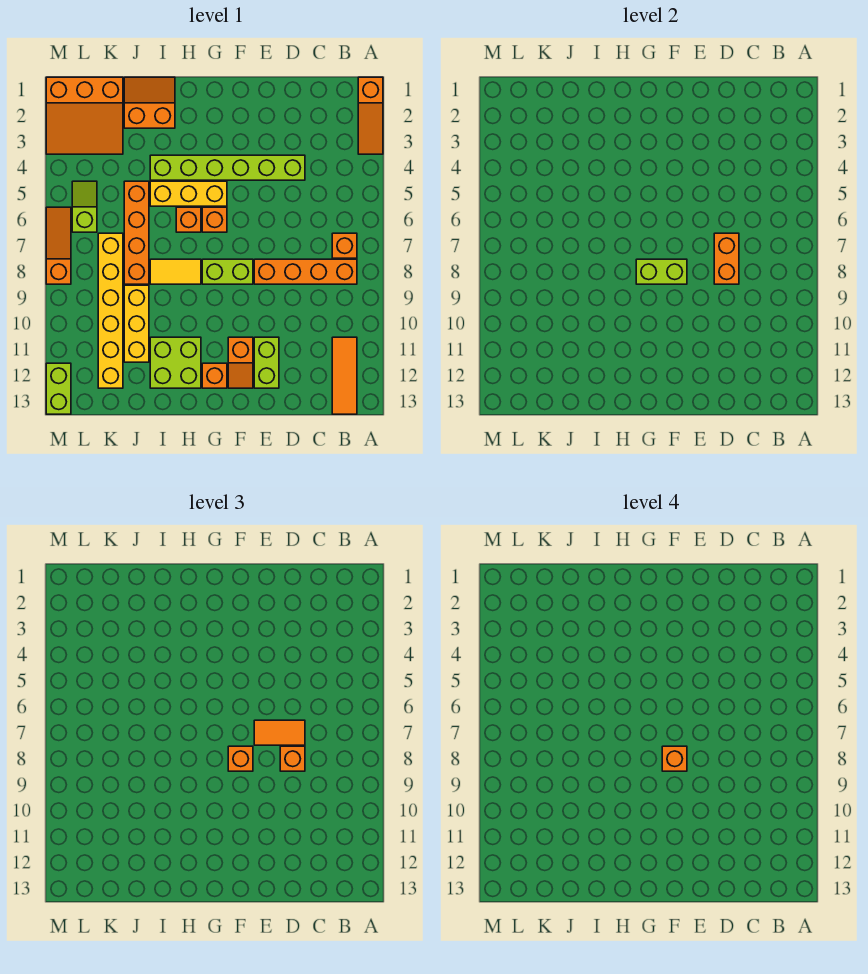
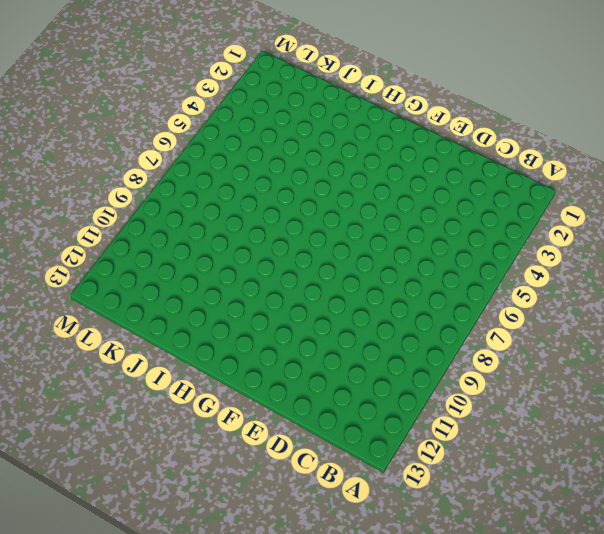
none -> orange 1x3 slope [358,77,383,154]
none -> orange 1x1 brick [332,233,357,258]
none -> orange 1x4 brick [254,259,357,284]

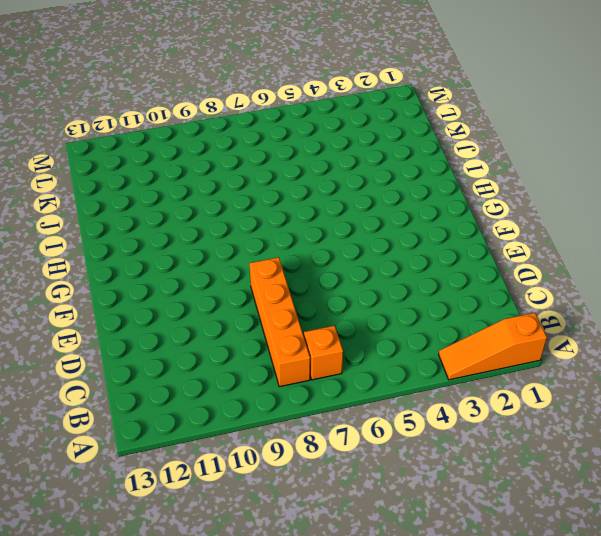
none -> orange 1x3 tile [332,337,357,414]
none -> lime 1x6 brick [150,155,305,180]
none -> lime 1x2 brick [254,337,279,388]

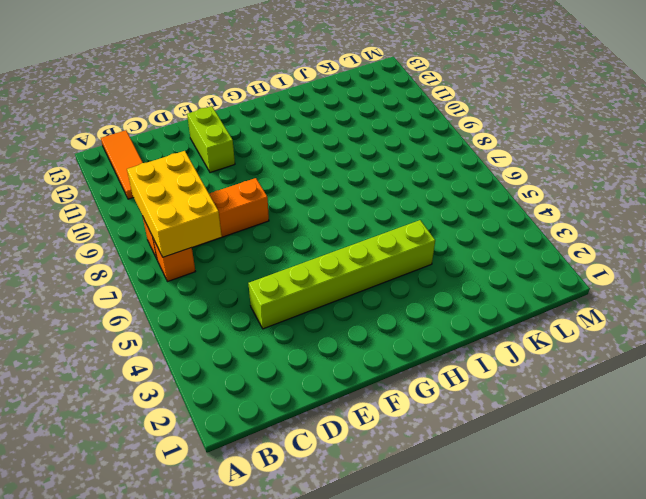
yellow 2x3 brick [127,151,222,257] -> none
none -> orange 1x3 slope [358,77,383,154]
none -> lime 1x2 brick [202,259,253,284]
none -> orange 1x2 slope [228,337,253,388]

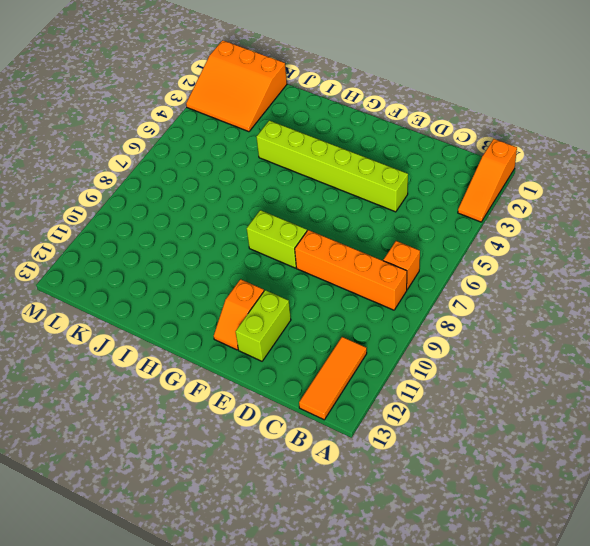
none -> yellow 1x3 brick [150,181,227,206]
none -> orange 1x1 brick [202,207,227,232]
none -> orange 1x1 brick [202,363,227,388]

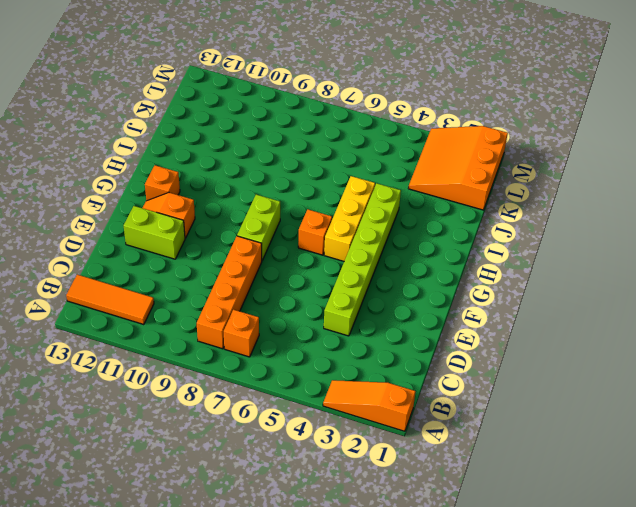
none -> orange 1x1 brick [176,207,201,232]
none -> yellow 1x2 tile [150,259,201,284]
none -> lime 2x2 brick [150,337,201,388]

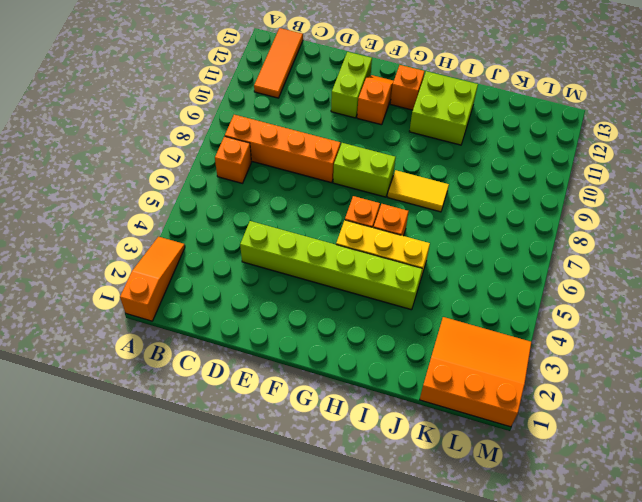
none -> orange 2x2 slope [124,77,175,128]
none -> orange 1x4 brick [124,181,149,284]
none -> yellow 1x3 brick [124,285,149,362]

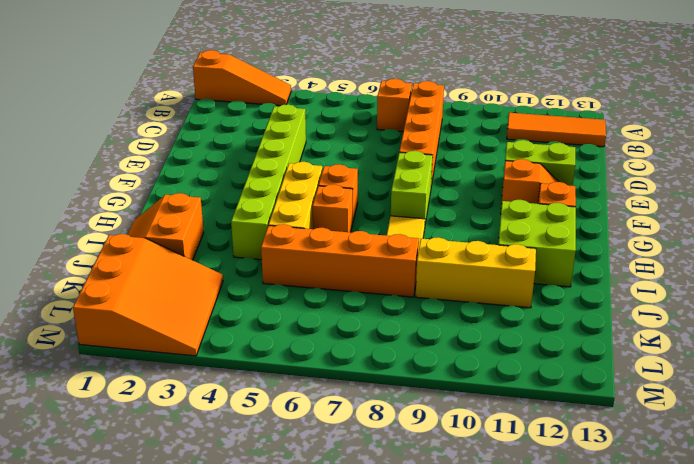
none -> yellow 1x6 brick [98,233,123,388]
none -> lime 1x2 slope [72,181,97,232]
none -> orange 1x3 slope [46,207,71,284]

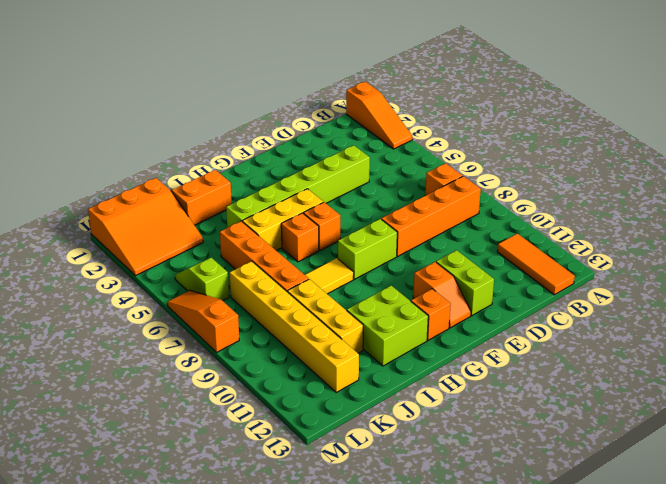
none -> lime 1x2 brick [46,363,71,414]
none -> orange 1x2 brick [714,233,739,284]
none -> lime 1x2 brick [636,259,687,284]

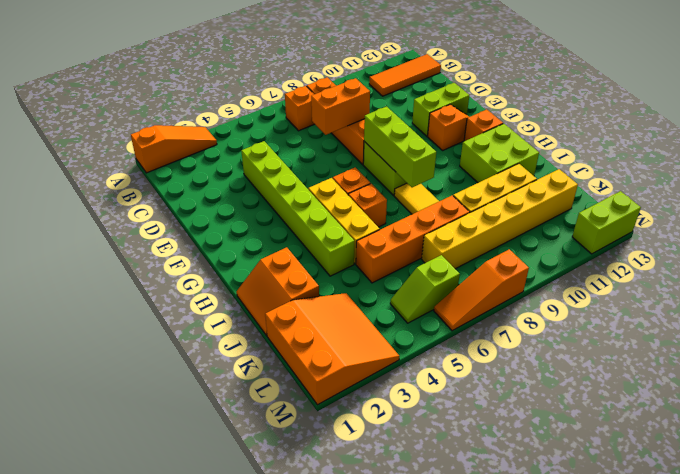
lime 1x3 brick [364,106,436,187] -> lime 1x2 brick [636,259,687,284]
none -> orange 1x2 tile [254,720,305,745]
none -> orange 1x1 brick [280,746,305,771]
none -> orange 1x1 brick [228,746,253,771]

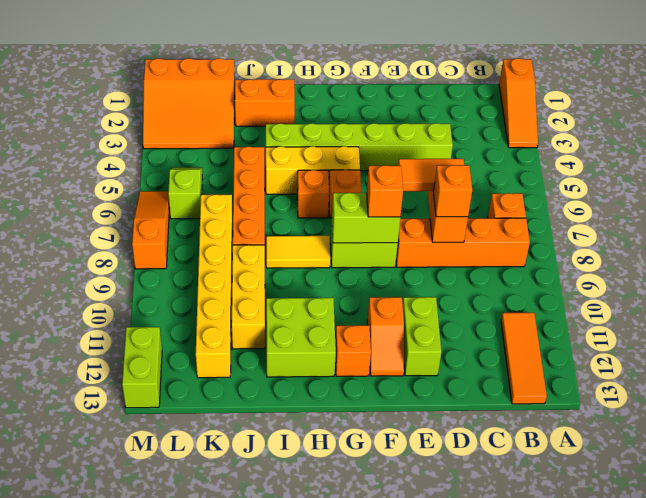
none -> orange 1x1 brick [662,746,687,771]

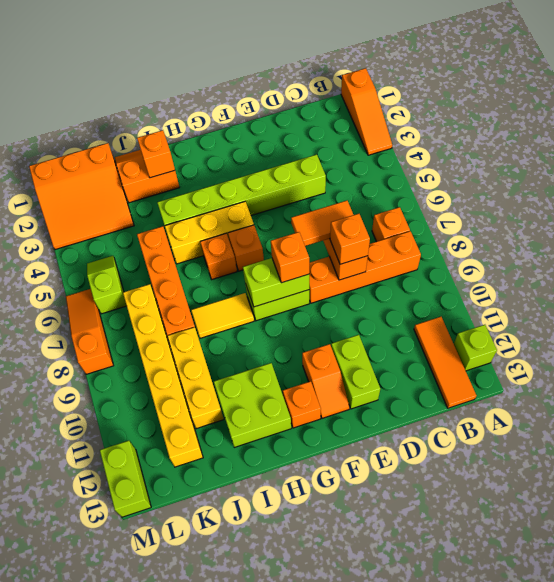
lime 1x1 brick [454,325,497,371] -> none
orange 1x1 brick [137,130,175,178] -> orange 1x1 brick moved to [662,746,687,771]

